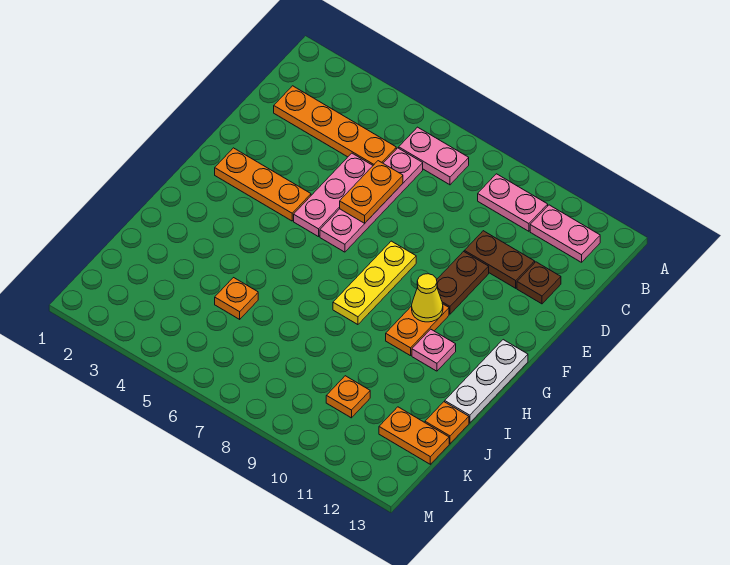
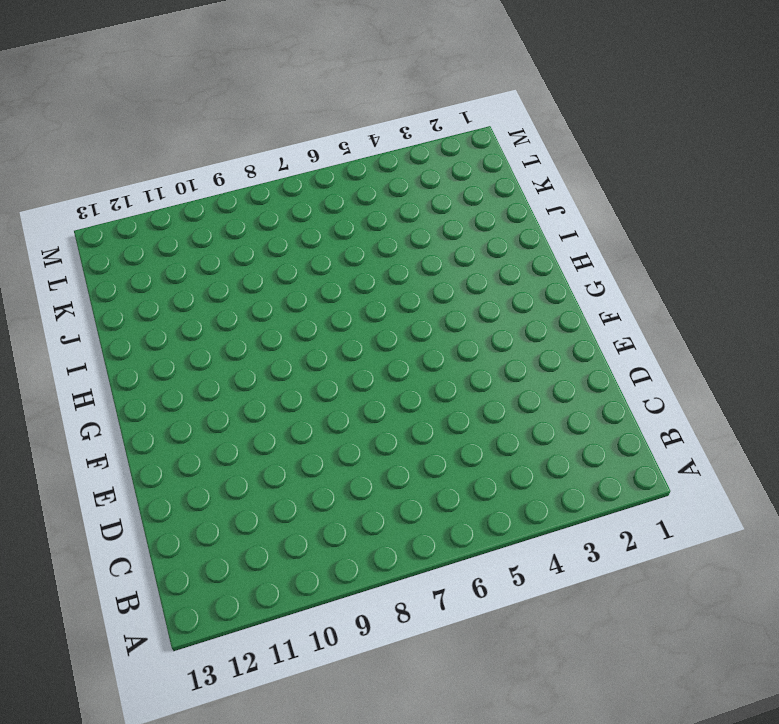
none -> pink 1x2 plate [399,127,469,185]
none -> pink 1x2 plate [478,174,548,231]
none -> pink 1x2 plate [530,205,600,262]

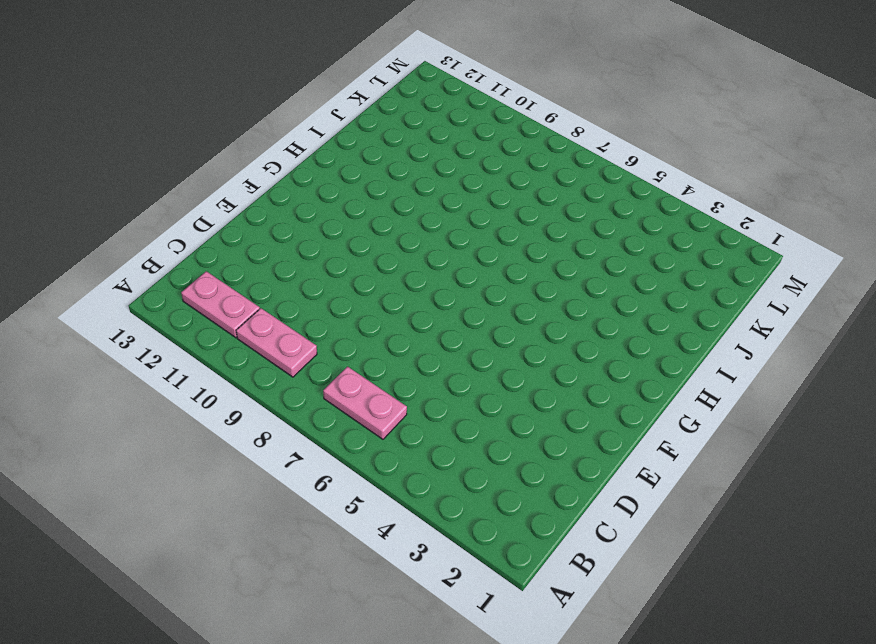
none -> orange 1x4 plate [274,86,396,165]
none -> pink 1x4 plate [320,148,423,252]
none -> pink 1x3 plate [294,153,373,237]

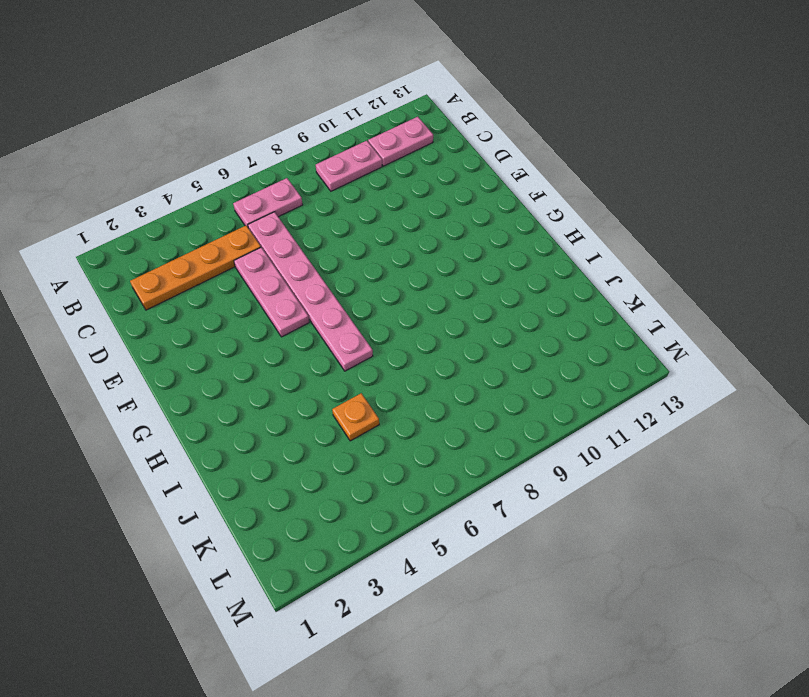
pink 1x6 plate [248,212,373,371] -> pink 1x4 plate [320,148,423,252]
none -> brown 1x2 plate [464,231,535,288]
none -> brown 1x1 plate [517,262,561,304]
none -> brown 1x2 plate [437,252,489,314]

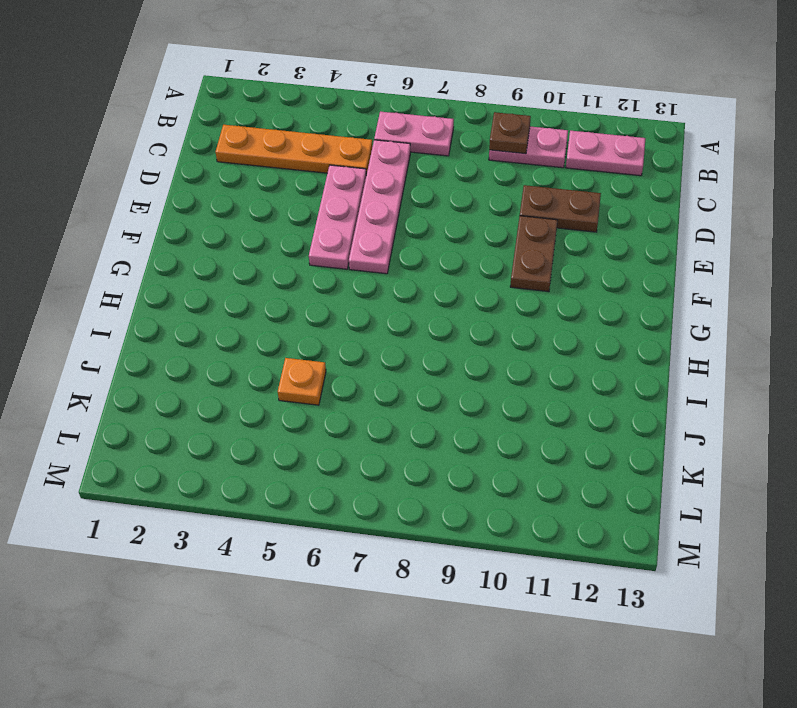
brown 1x1 plate [489,112,531,154] -> brown 1x1 plate moved to [517,262,561,304]
none -> orange 1x3 plate [215,148,311,221]
none -> yellow 1x3 plate [333,241,416,325]
none -> orange 1x2 plate [386,304,449,356]

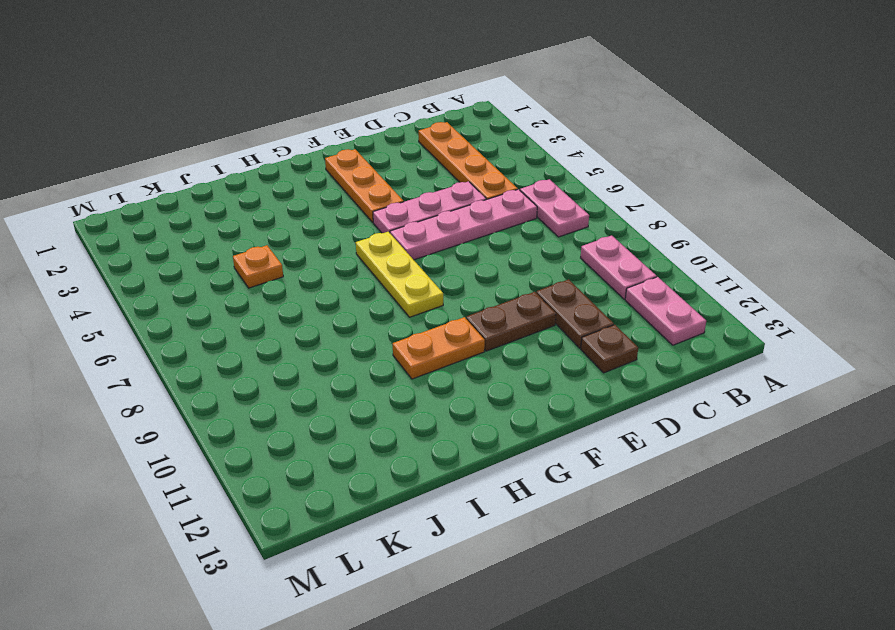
yellow 1x3 plate [356,232,443,317] -> yellow 1x3 plate turned to [333,241,416,325]
none -> white 1x3 plate [445,340,528,423]
none -> pink 1x1 plate [412,329,456,371]
none -> orange 1x1 plate [425,402,469,444]

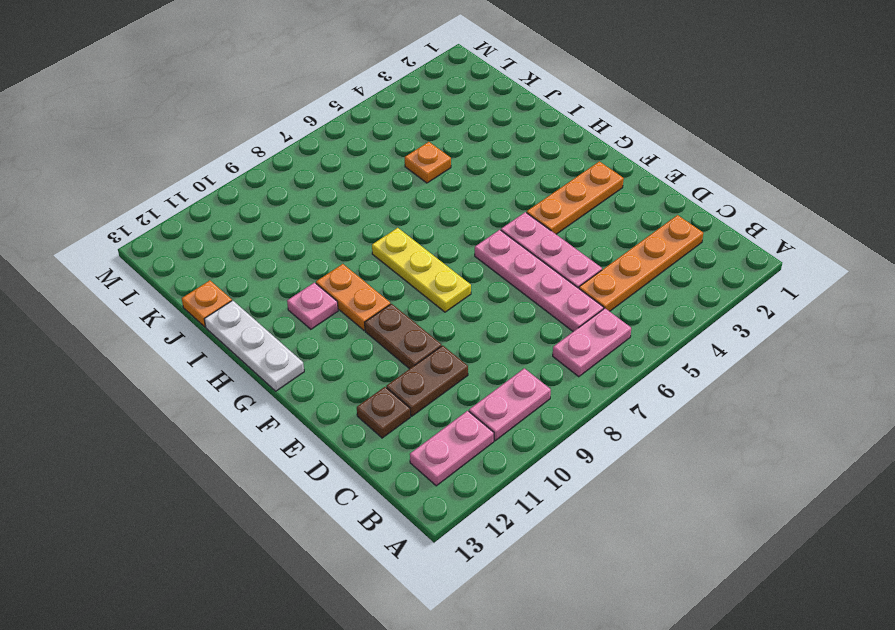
none -> orange 1x1 plate [326,376,370,418]
none -> orange 1x2 plate [379,407,449,464]
none -> orange 1x2 plate [340,161,403,223]

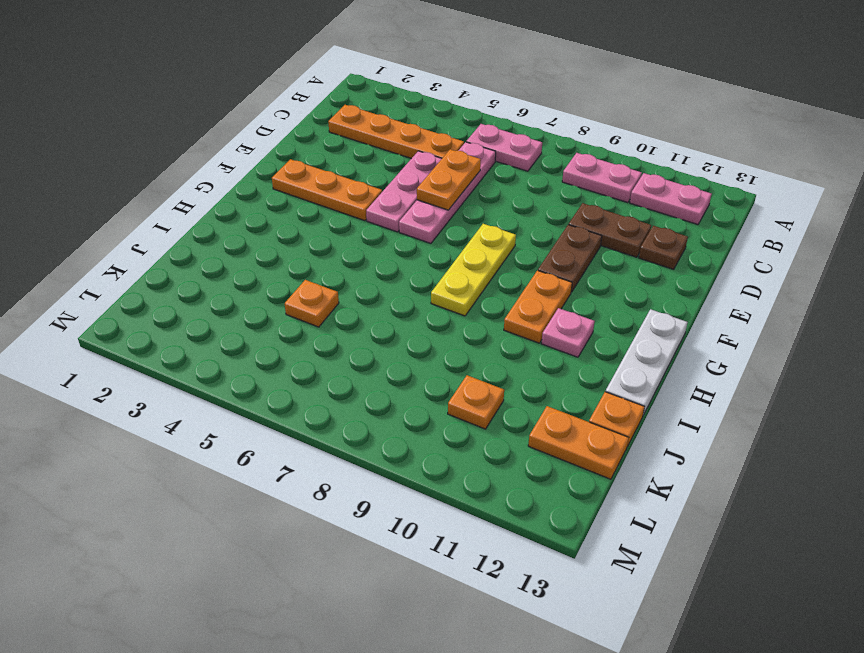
none -> yellow 1x1 cone [412,274,443,322]

